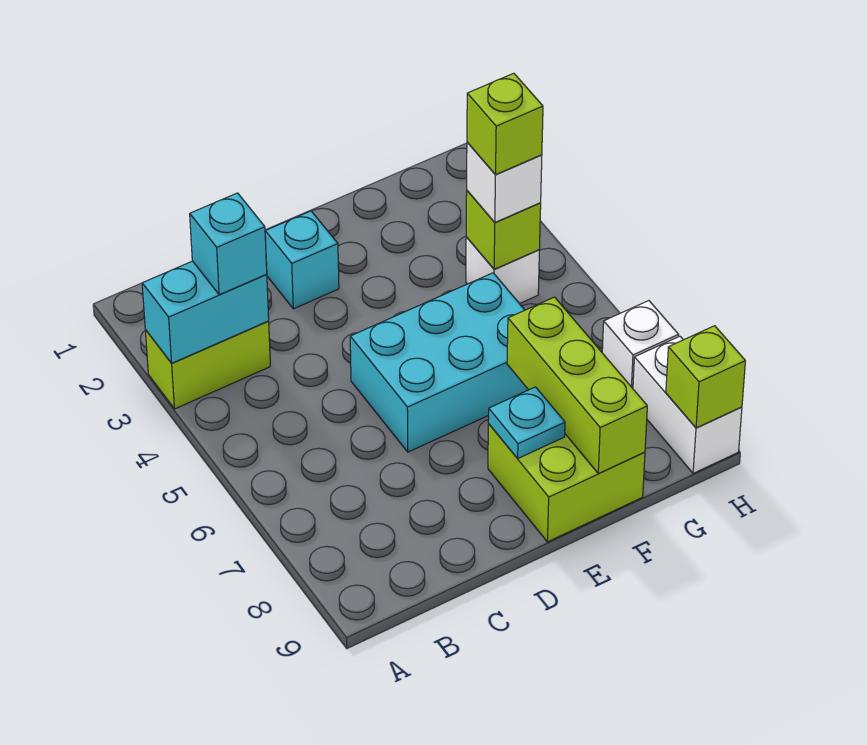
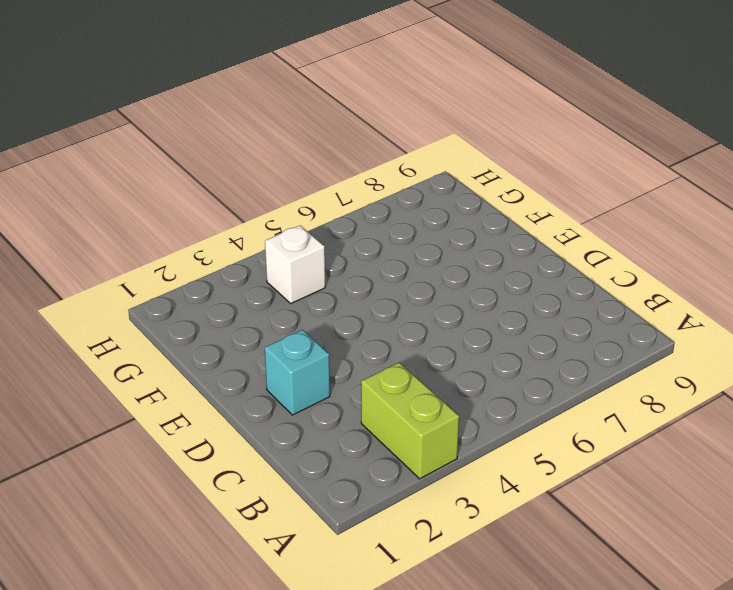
none -> cyan 2x3 brick [350,273,528,452]
none -> lime 2x2 brick [488,424,645,542]
none -> white 1x1 brick [602,301,678,388]

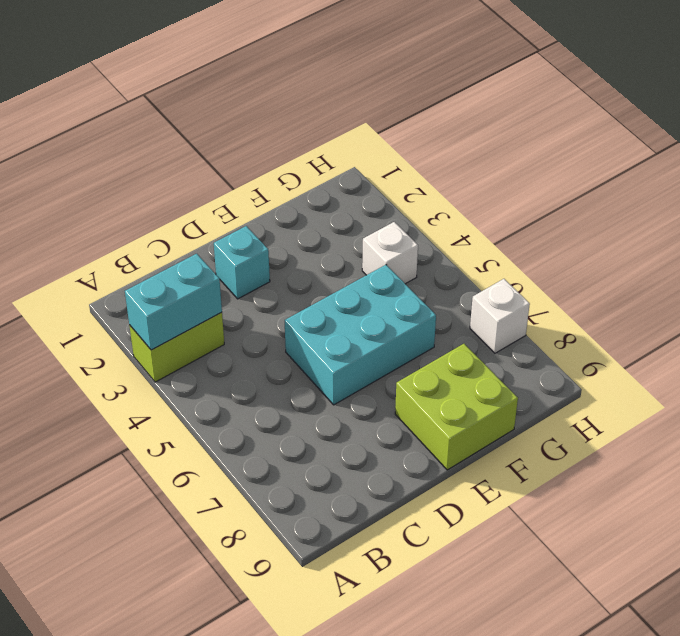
none -> white 1x2 brick [633,336,742,473]
none -> cyan 1x1 plate [488,387,565,459]
none -> lime 1x3 brick [507,297,647,473]

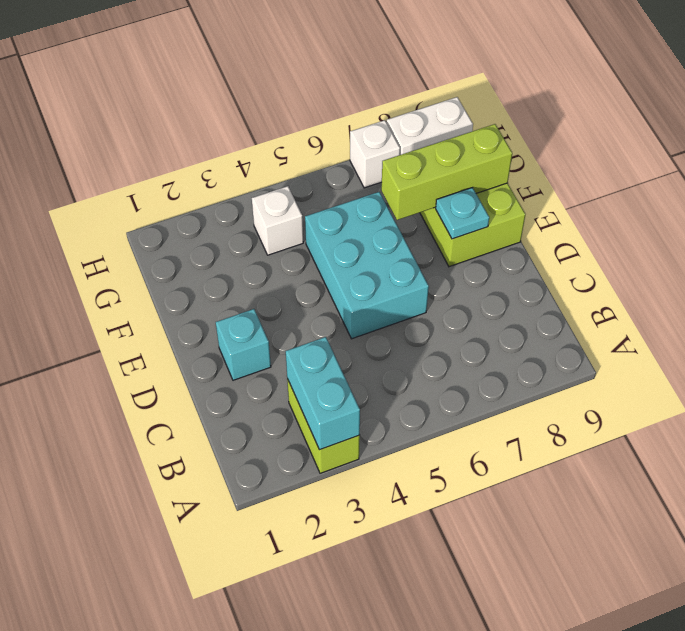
none -> lime 1x1 brick [466,191,541,269]
none -> lime 1x1 brick [666,326,745,428]
none -> cyan 1x1 brick [190,193,267,295]

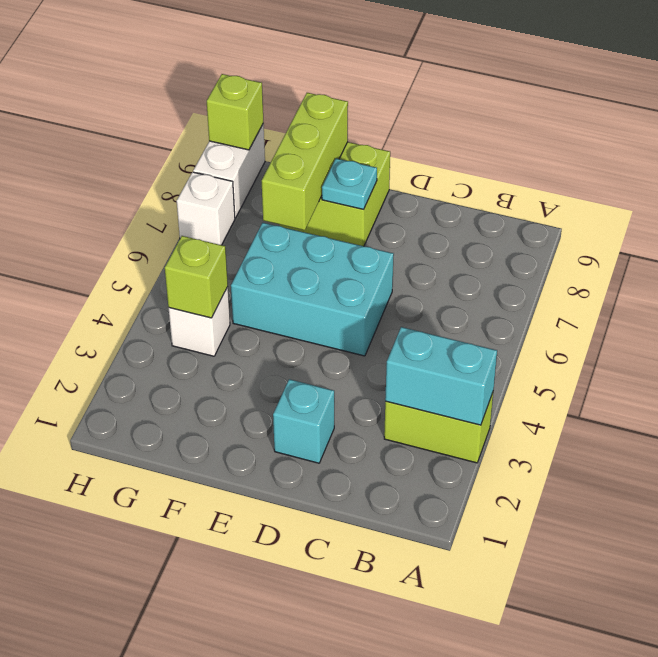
none -> cyan 1x1 brick [190,193,267,295]
none -> white 1x1 brick [467,142,542,222]
none -> lime 1x1 brick [467,73,543,174]

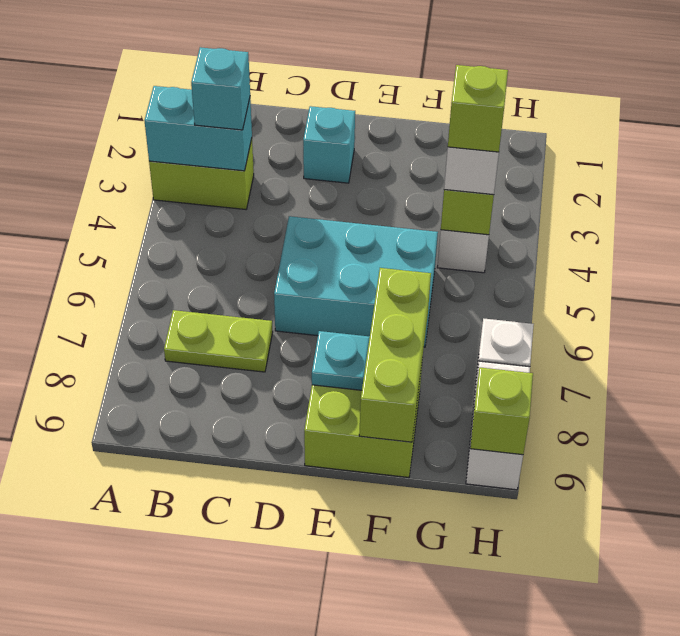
lime 1x2 plate [164,310,273,372] -> none

